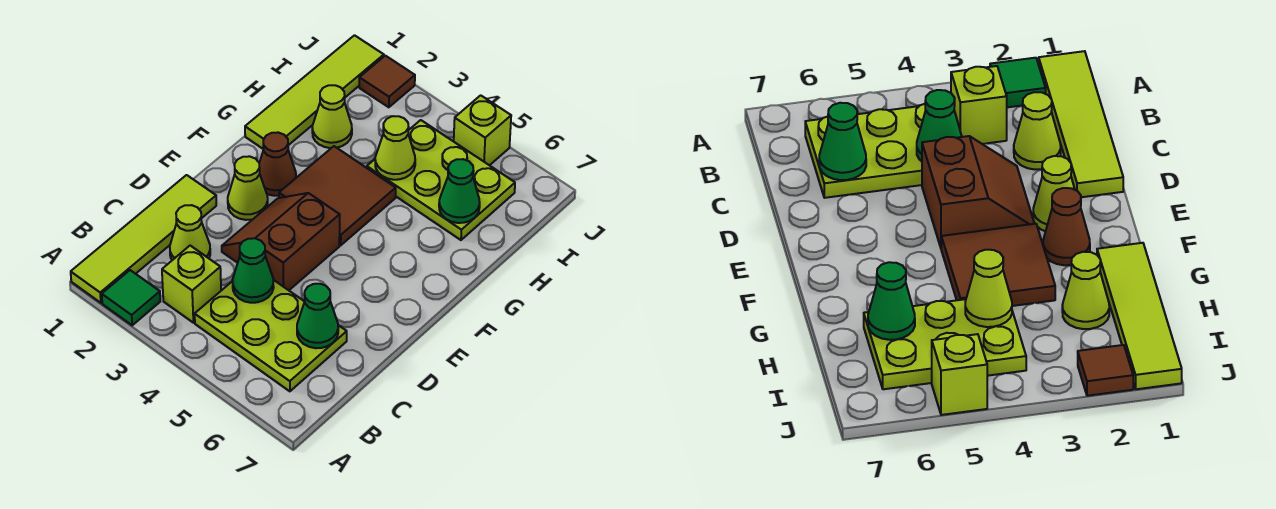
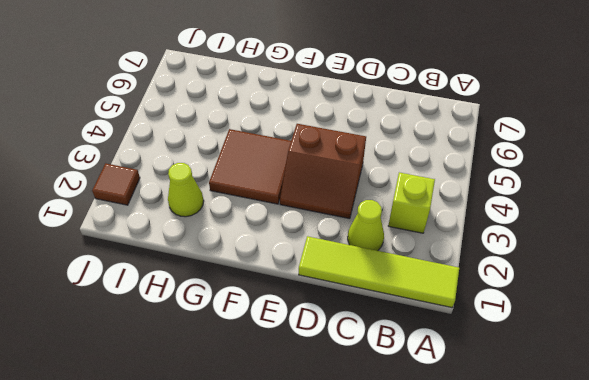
none -> green 1x1 tile [102,270,160,325]
none -> lime 2x3 plate [195,280,347,391]
none -> lime 1x1 cone [228,156,268,220]

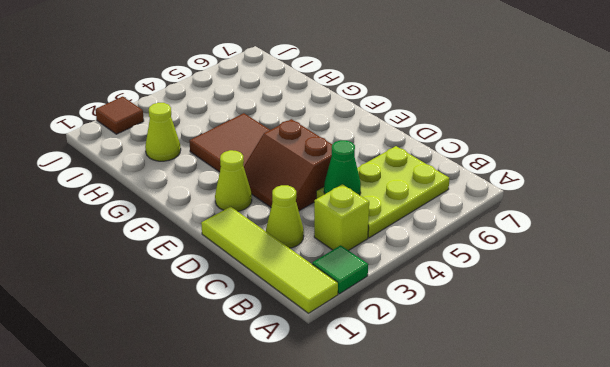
none -> brown 1x1 cone [259,132,296,196]
none -> lime 1x4 tile [245,35,384,149]
none -> lime 2x3 plate [367,120,515,240]

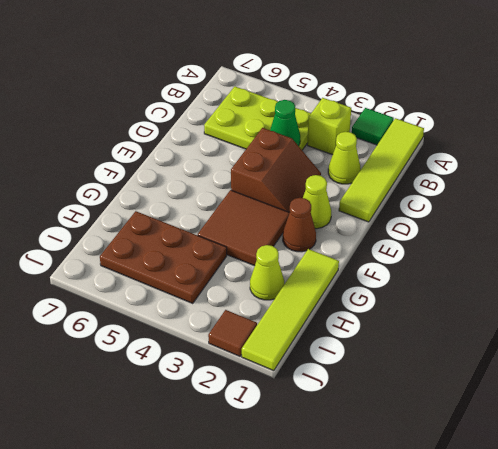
brown 2x3 plate [100,211,227,303] -> lime 2x3 plate [367,120,515,240]
none -> lime 1x1 brick [454,95,511,165]
none -> green 1x1 cone [297,284,338,348]
none -> lime 1x1 cone [375,116,415,180]

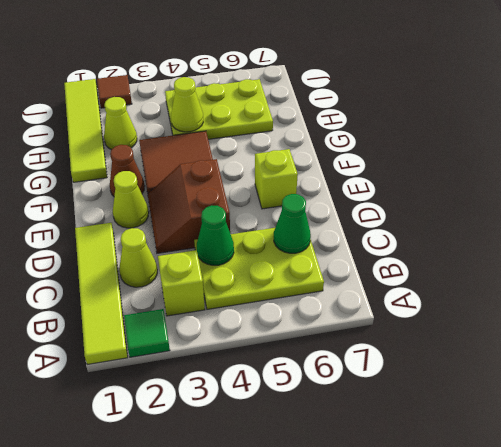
lime 1x1 brick [255,149,298,209] -> lime 1x1 brick moved to [454,95,511,165]
none -> green 1x1 cone [439,159,480,223]

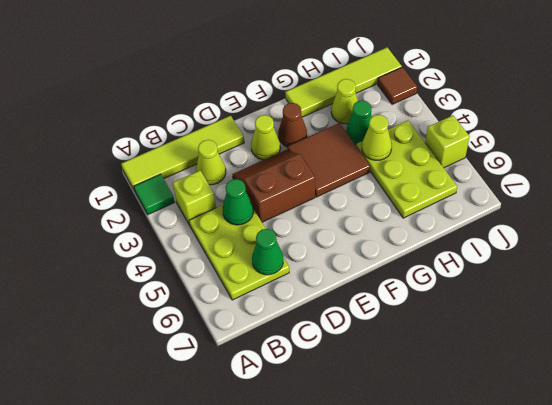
green 1x1 cone [346,100,372,145] -> green 1x1 cone moved to [439,159,480,223]

